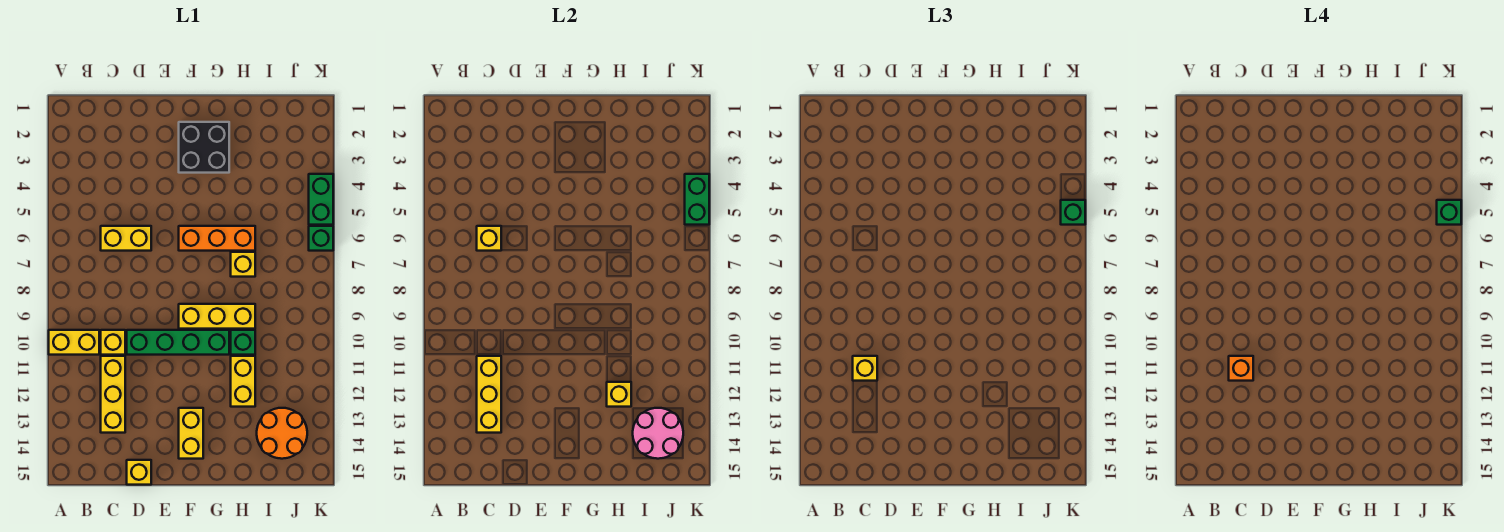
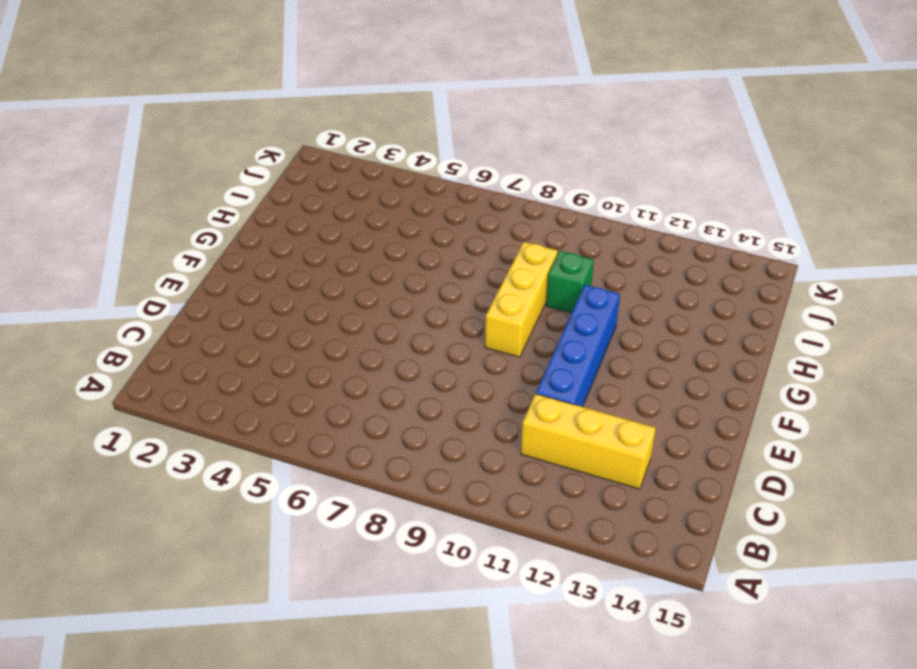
blue 1x4 brick [536,285,620,407] -> none
none -> yellow 1x2 brick [49,330,99,355]
none -> yellow 1x2 brick [101,226,151,251]
none -> yellow 1x1 brick [101,330,125,355]

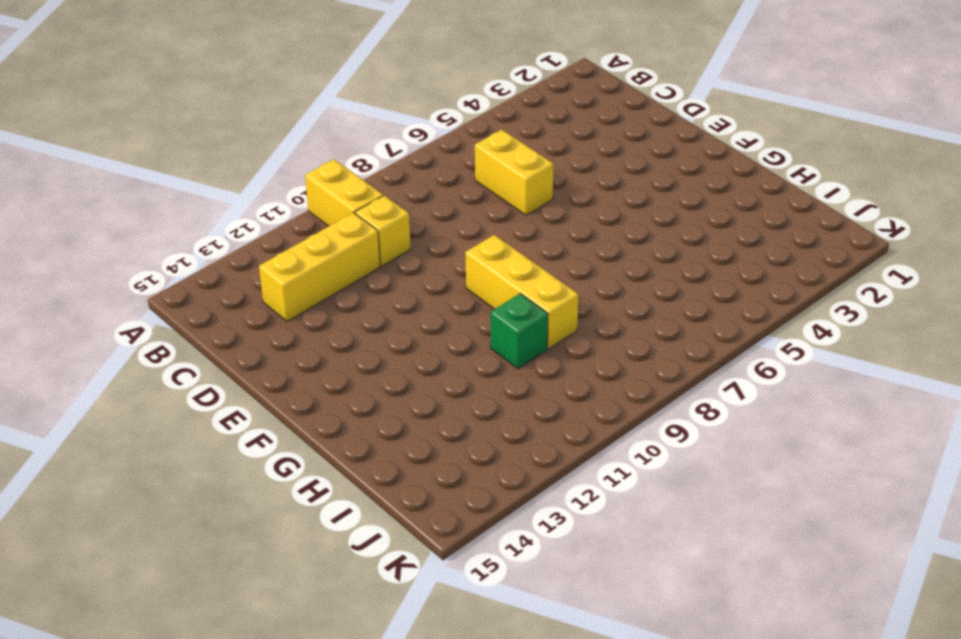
none -> green 1x4 brick [127,330,229,355]
none -> yellow 1x1 brick [127,460,151,485]
none -> black 2x2 brick [179,122,229,173]

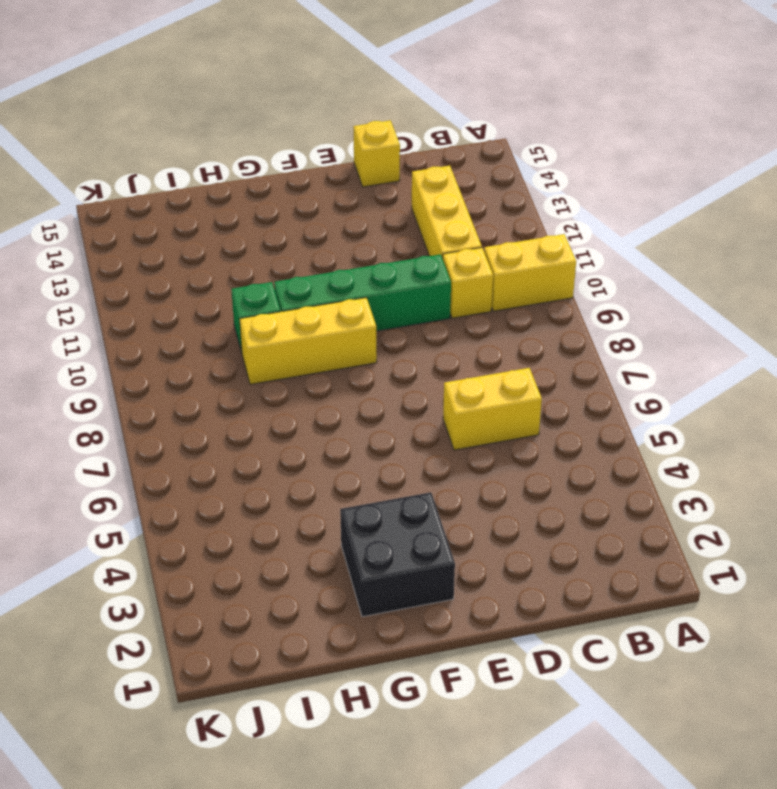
none -> orange 1x3 brick [179,226,255,251]
none -> yellow 1x2 brick [179,408,203,459]
none -> yellow 1x1 brick [231,252,255,277]

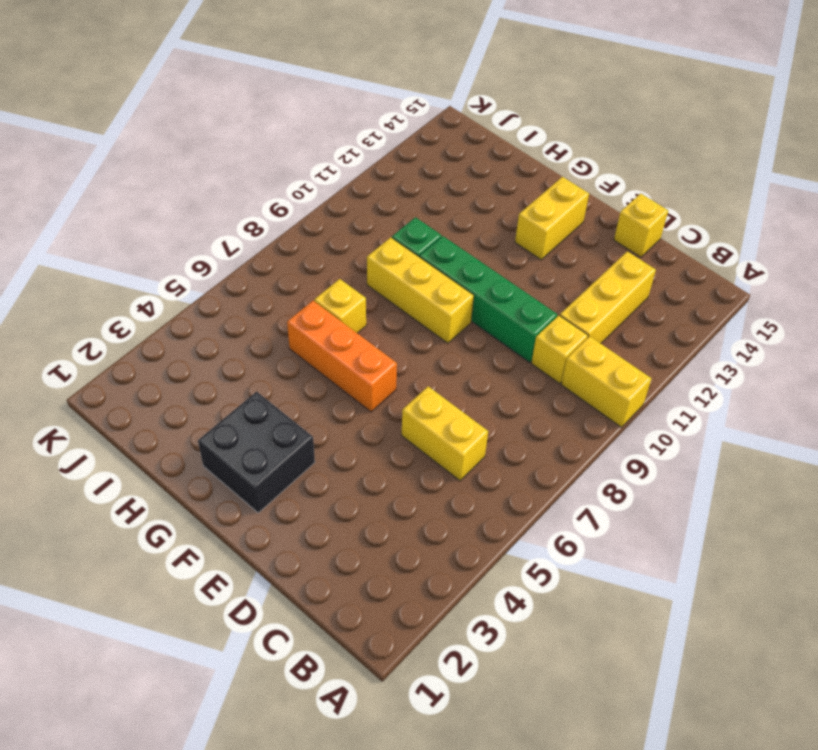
none -> yellow 1x2 brick [231,356,255,407]
none -> orange 2x2 round brick [257,408,307,459]
none -> green 1x2 brick [309,174,333,225]

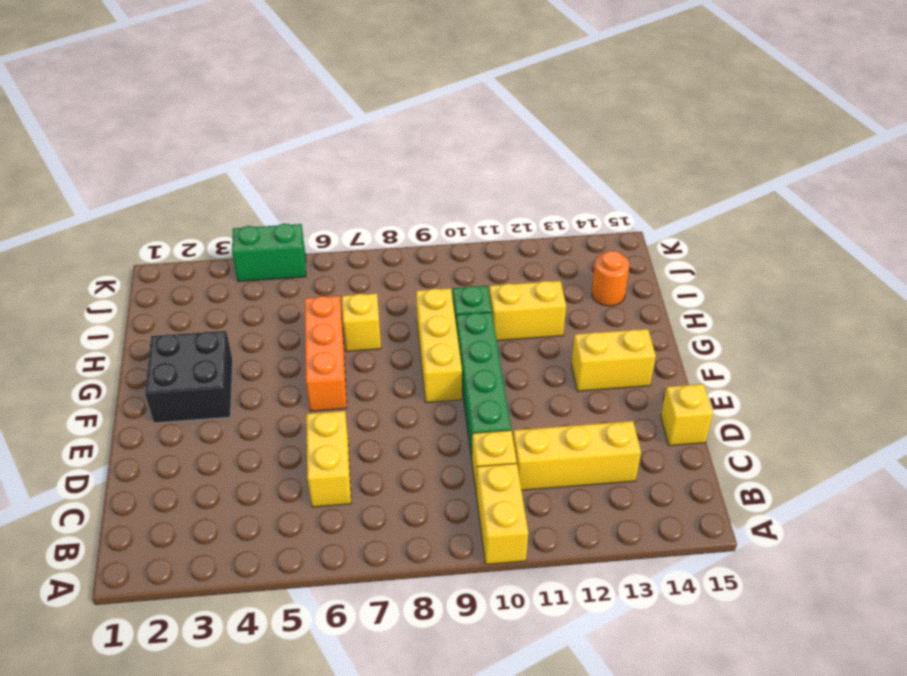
orange 1x1 round brick [592,251,629,306] -> orange 2x2 round brick [257,408,307,459]
none -> green 1x1 brick [309,226,333,251]
none -> yellow 1x1 brick [477,226,501,251]
none -> yellow 1x3 brick [477,356,501,433]

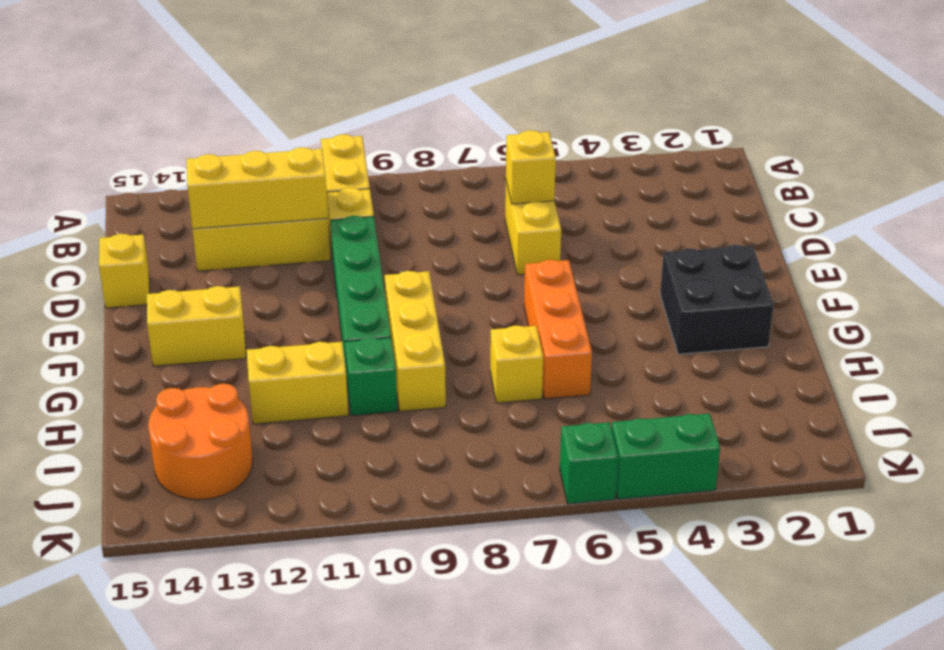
none -> yellow 1x1 brick [607,382,631,407]
none -> pink 2x2 round brick [633,408,683,459]
none -> green 1x2 brick [685,174,709,225]

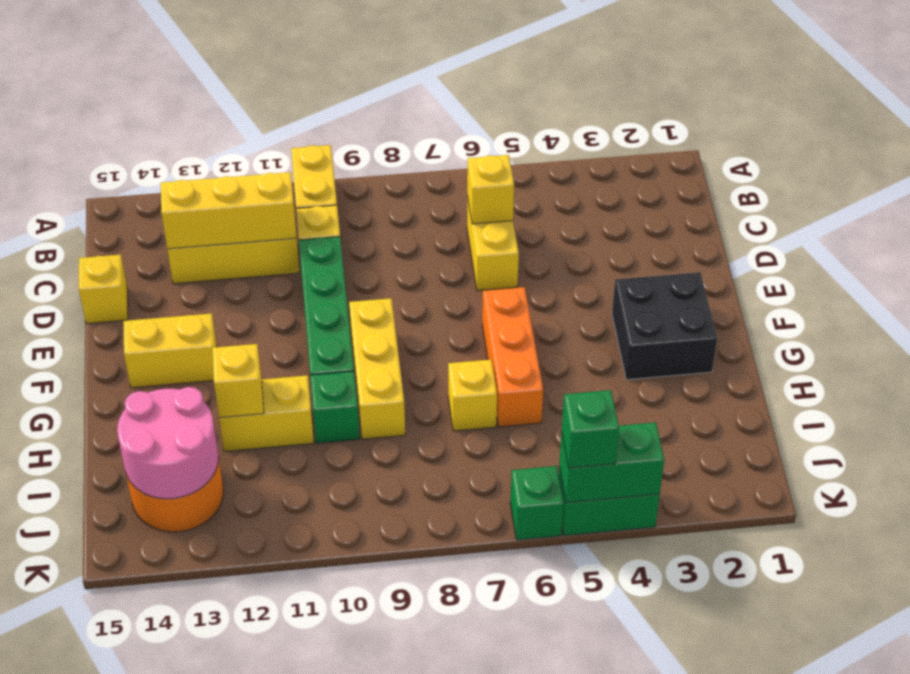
none -> yellow 1x1 brick [853,356,877,381]
none -> orange 1x1 brick [1229,356,1253,381]
none -> green 1x1 brick [1437,200,1461,225]

